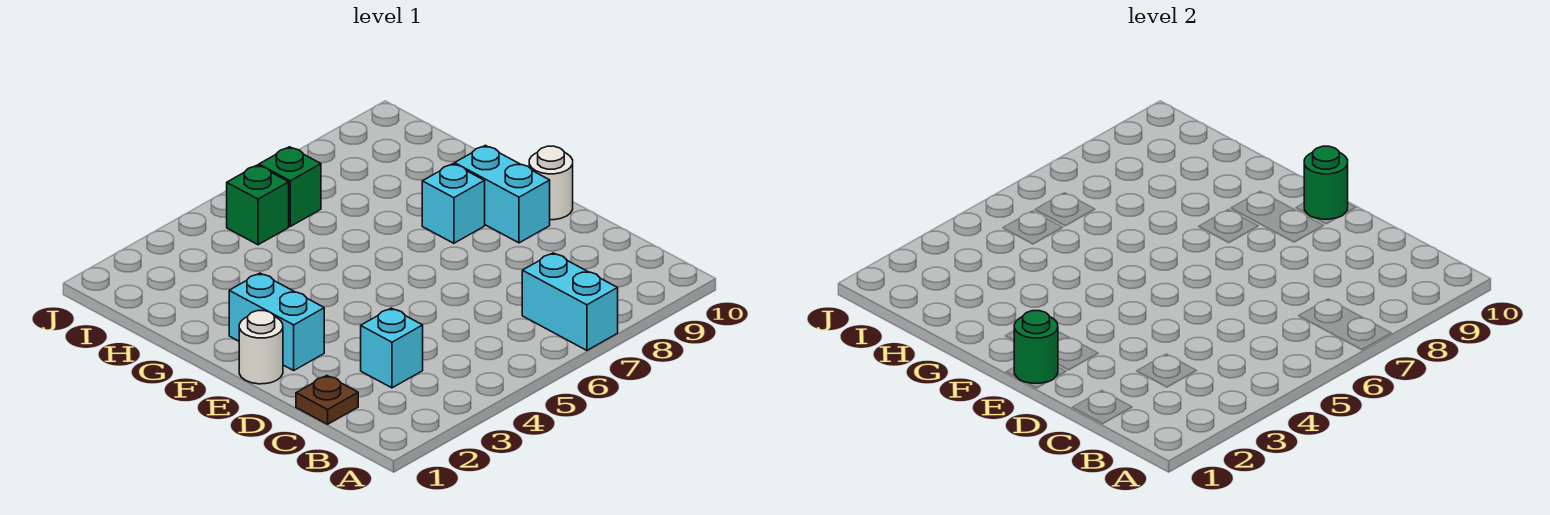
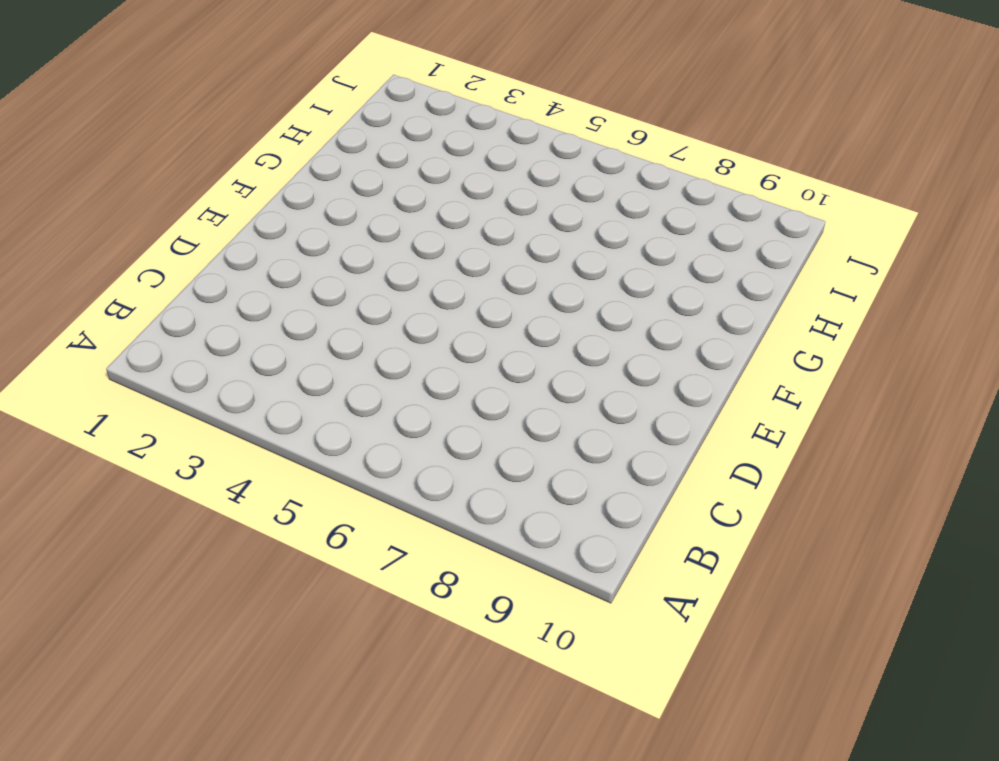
none -> cyan 1x2 brick [522,253,618,350]
none -> brown 1x1 plate [296,376,358,424]
none -> cyan 1x1 brick [361,308,423,388]

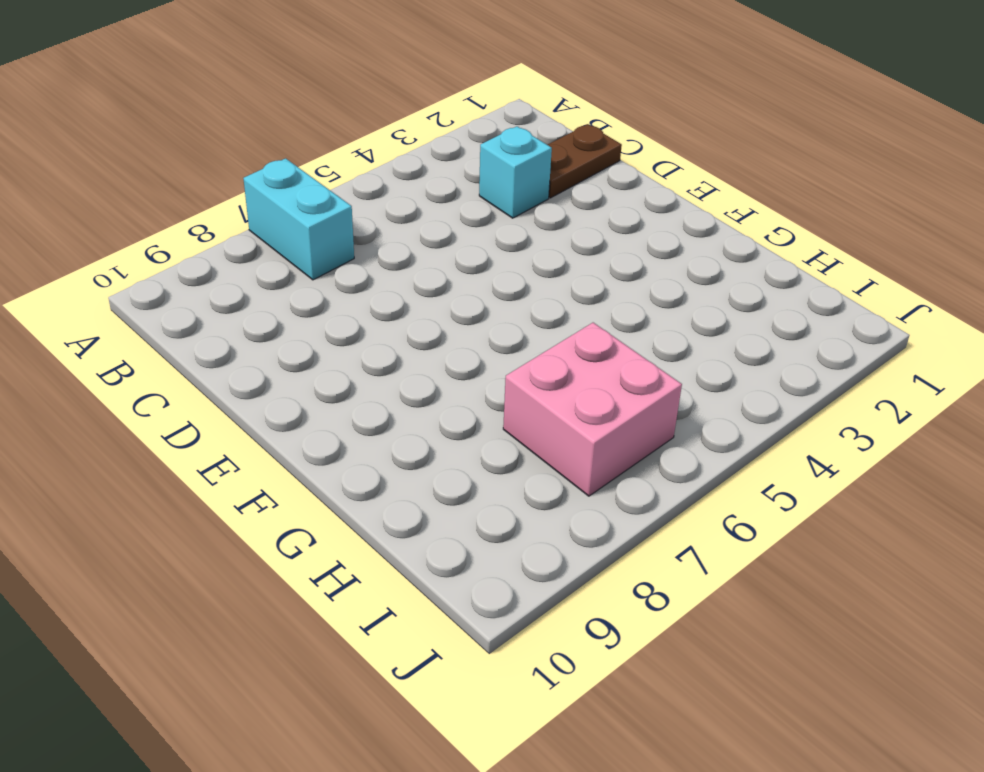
brown 1x2 plate [547,124,622,198] -> brown 1x1 plate [296,376,358,424]
pink 2x2 brick [503,323,682,496] -> green 1x1 brick [259,147,321,226]
none -> white 1x1 round brick [239,311,283,384]
none -> cyan 1x2 brick [229,273,324,370]
none -> cyan 1x2 brick [455,145,550,243]

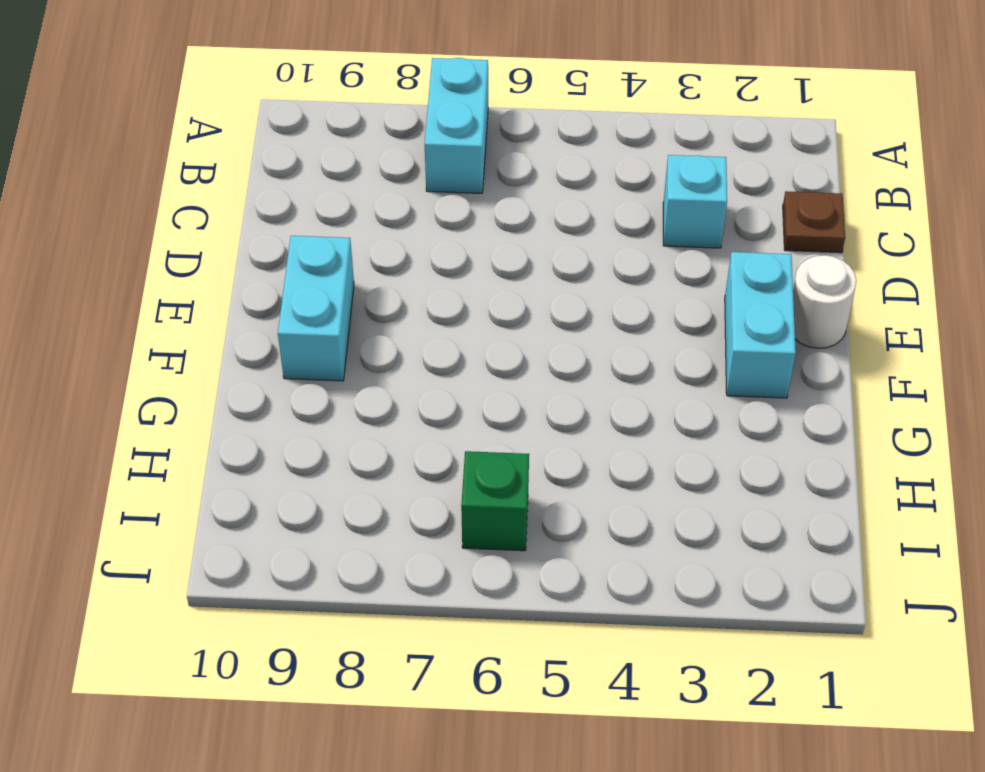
none -> white 1x1 round brick [529,146,573,220]
none -> cyan 1x1 brick [422,164,485,243]
none -> green 1x1 brick [227,165,289,245]

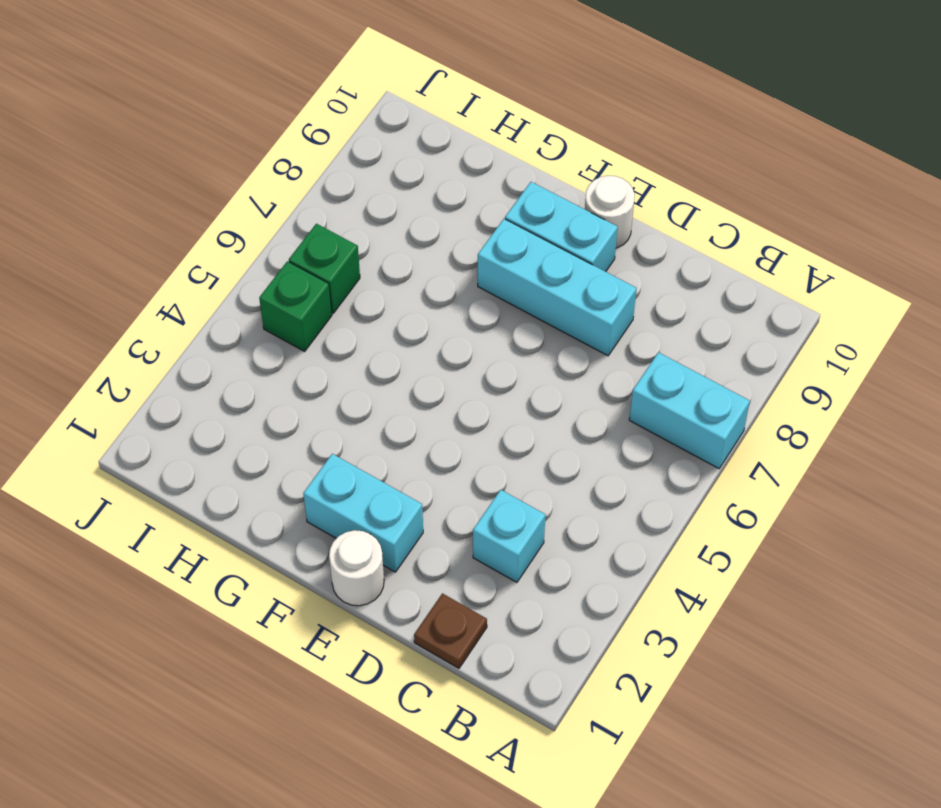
cyan 1x3 brick [478,219,637,356] -> cyan 1x1 brick [422,164,485,243]
none -> green 1x1 round brick [1014,311,1058,383]
none -> green 1x1 round brick [1304,146,1348,219]

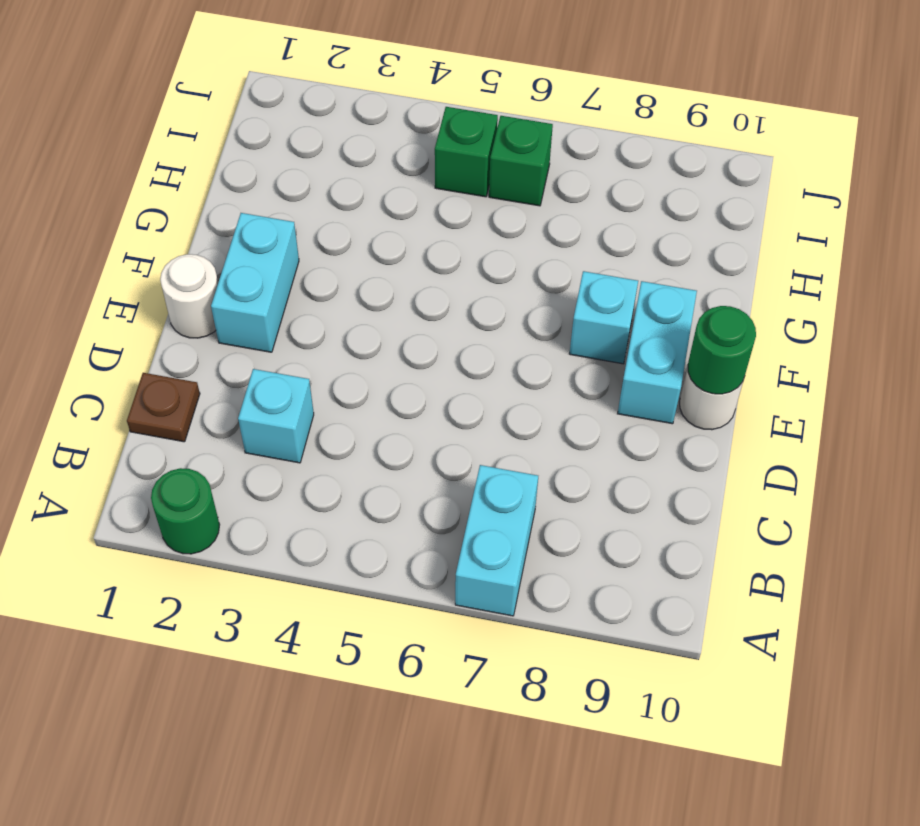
green 1x1 round brick [151,468,220,554] -> green 1x1 round brick moved to [1014,311,1058,383]

